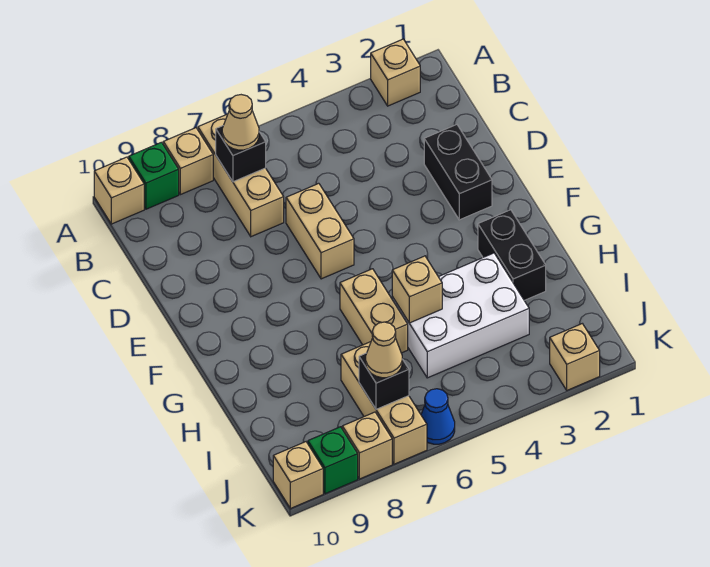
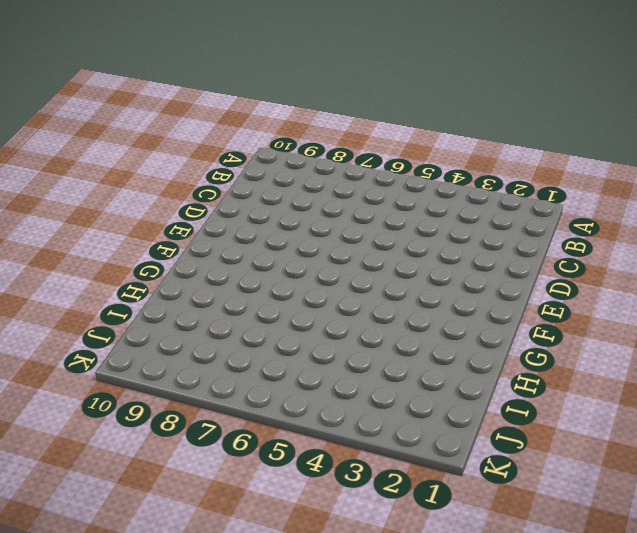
none -> tan 1x1 brick [371,39,420,106]
none -> tan 1x3 brick [198,114,284,237]
none -> tan 1x1 brick [163,128,213,195]

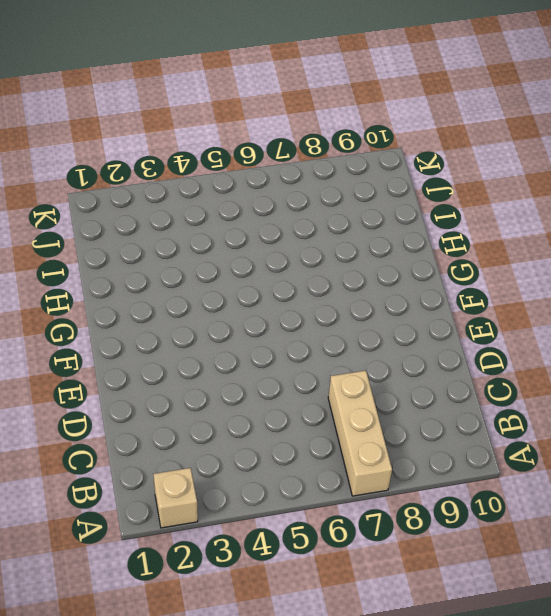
none -> tan 1x1 brick [163,128,213,195]
none -> green 1x1 brick [129,142,179,209]
none -> tan 1x1 brick [94,157,144,224]

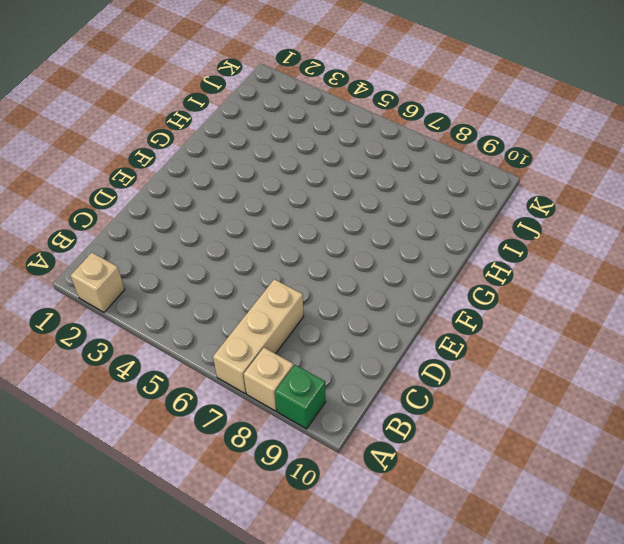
none -> tan 1x1 brick [94,157,144,224]
none -> black 1x2 brick [424,125,492,220]
none -> tan 1x2 brick [286,183,354,279]

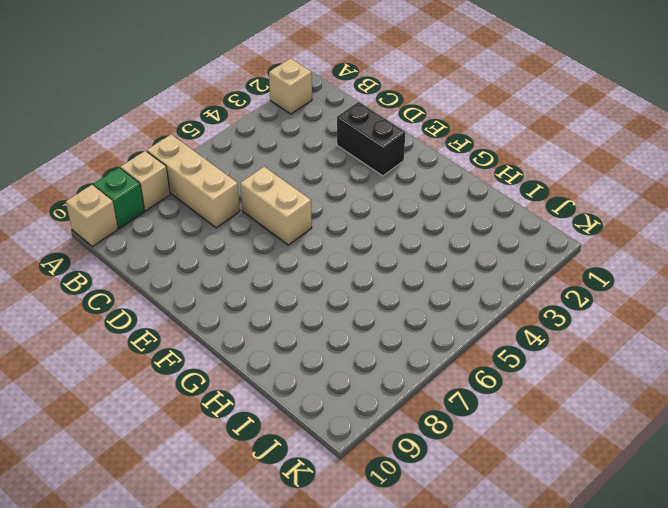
none -> black 1x2 brick [478,210,546,300]
none -> tan 1x2 brick [340,269,408,353]
none -> white 2x3 brick [392,253,529,378]

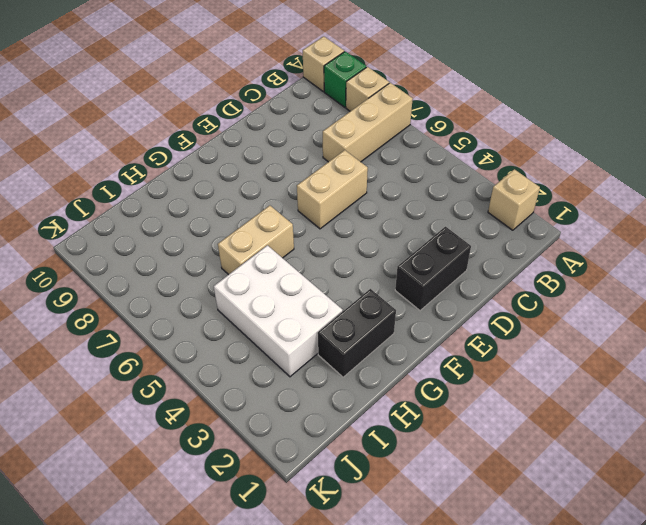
none -> tan 1x3 brick [341,342,427,464]
none -> tan 1x1 brick [550,324,600,390]
none -> blue 1x1 cone [421,389,455,444]

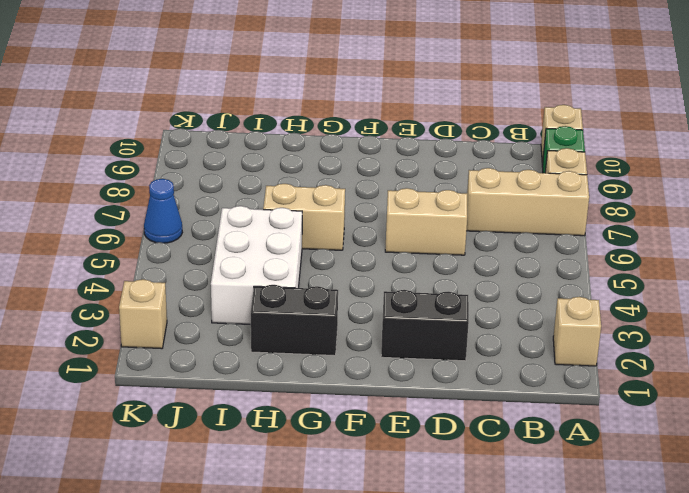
none -> tan 1x3 brick [341,342,427,464]
none -> tan 1x1 brick [342,412,392,479]
none -> green 1x1 brick [308,427,358,494]

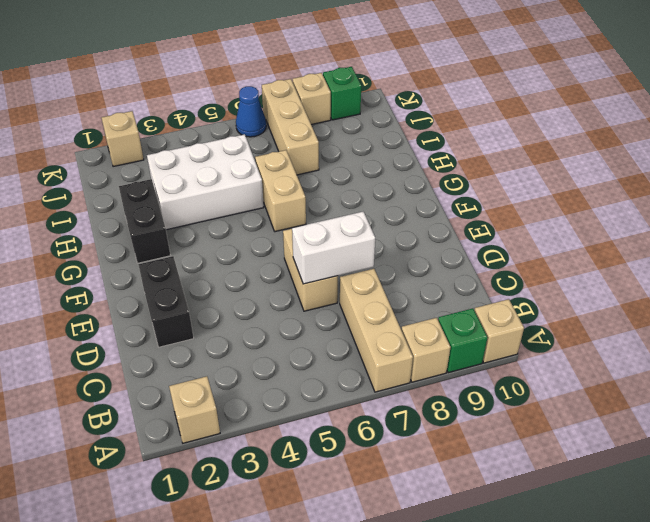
white 1x2 brick [292,212,375,284] -> none
none -> tan 1x1 brick [273,442,323,509]
none -> black 1x1 brick [216,126,266,182]
none -> tan 1x1 brick [392,256,442,323]

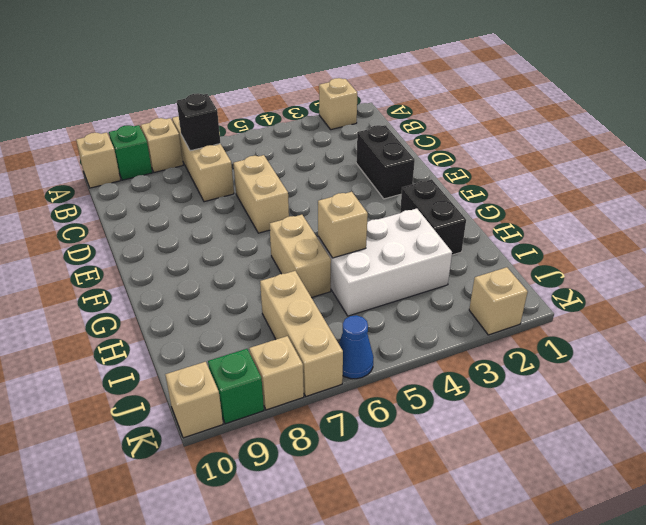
none -> black 1x1 brick [359,353,409,409]
none -> tan 1x1 cone [222,95,259,150]
none -> tan 1x1 cone [366,322,402,378]

